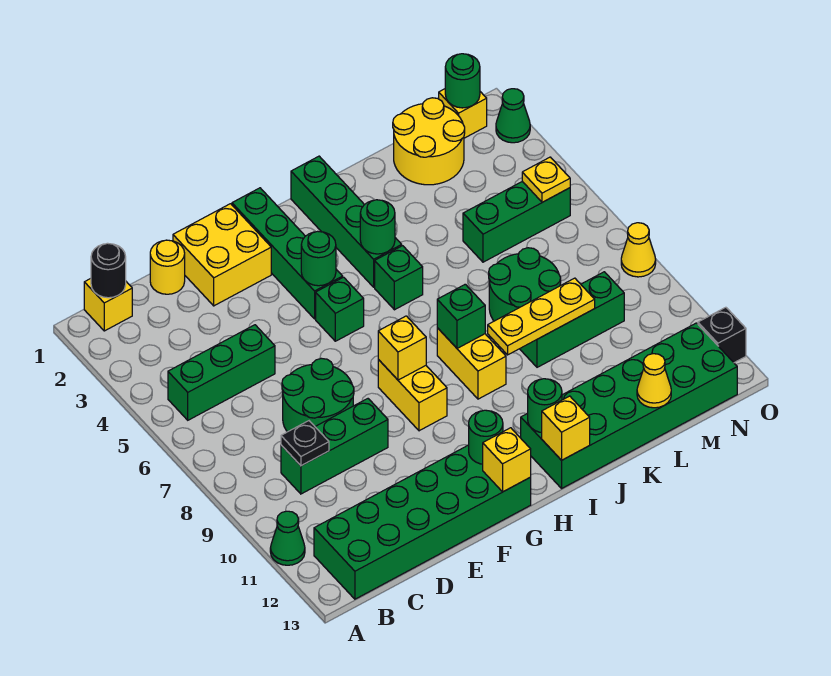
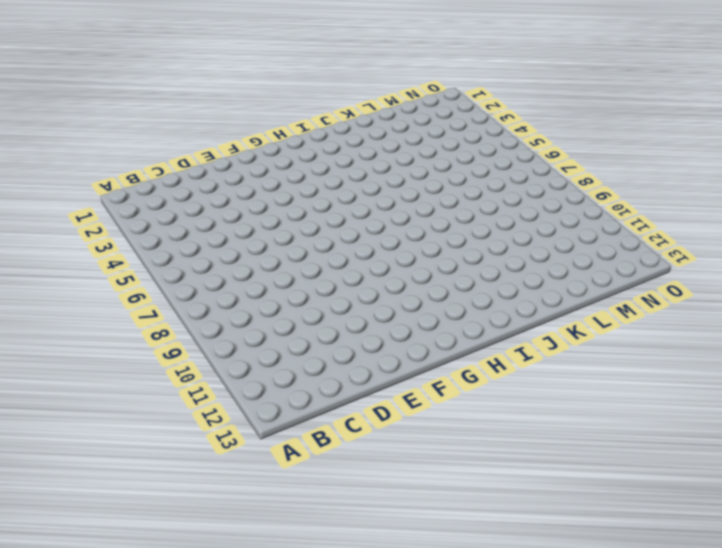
none -> green 1x1 cone [270,511,305,565]
none -> yellow 1x1 brick [84,279,132,331]
none -> green 1x3 brick [168,325,275,420]
none -> green 2x6 brick [314,445,531,599]

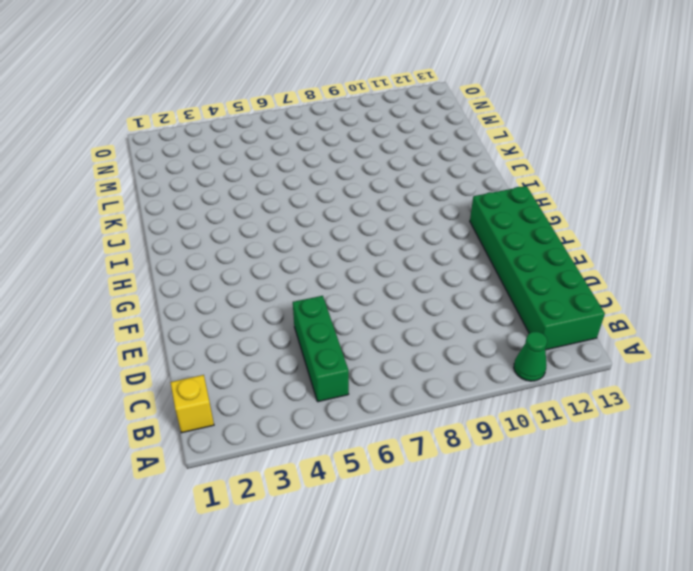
none -> green 1x3 brick [281,399,388,494]
none -> yellow 1x1 round brick [150,240,185,294]
none -> green 2x2 round brick [282,358,354,432]
none -> yellow 2x2 brick [173,204,271,306]

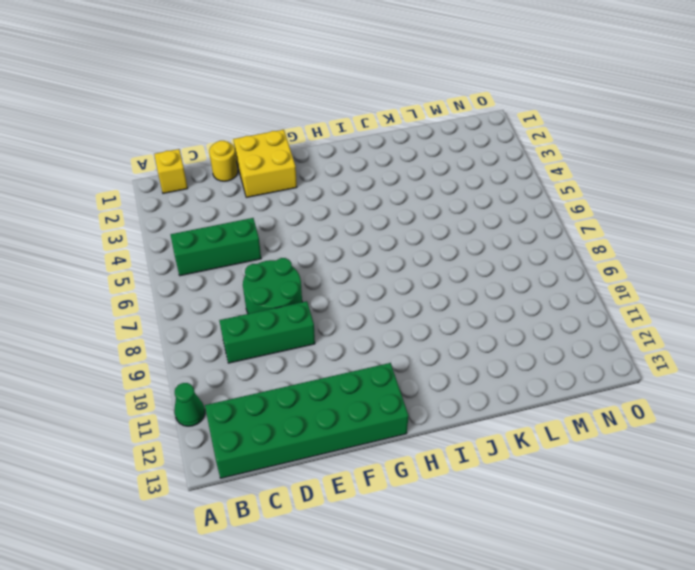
none -> green 1x4 brick [232,188,343,319]
none -> green 1x1 brick [316,277,364,341]
none -> yellow 1x2 brick [378,360,447,431]
none -> green 1x4 brick [291,156,402,287]

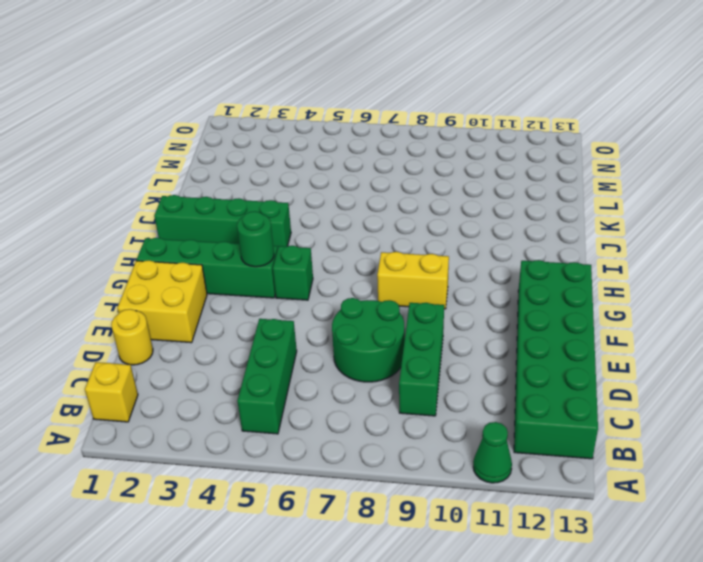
none -> green 1x1 brick [375,246,423,310]
none -> yellow 1x2 brick [437,328,506,399]
none -> green 2x6 brick [521,323,737,488]
none -> green 2x2 round brick [489,248,561,321]

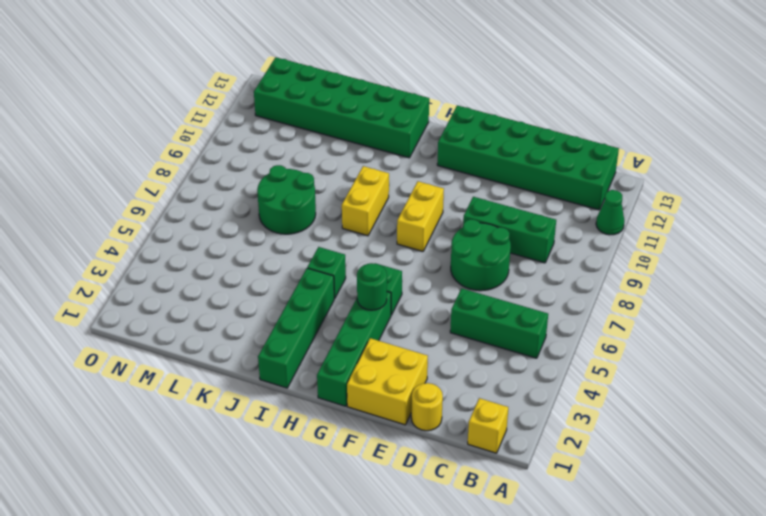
none -> green 1x3 brick [520,272,624,367]
none -> yellow 2x2 round brick [393,98,465,185]
none -> green 1x3 brick [463,181,570,262]
none -> yellow 1x1 brick [439,89,487,138]

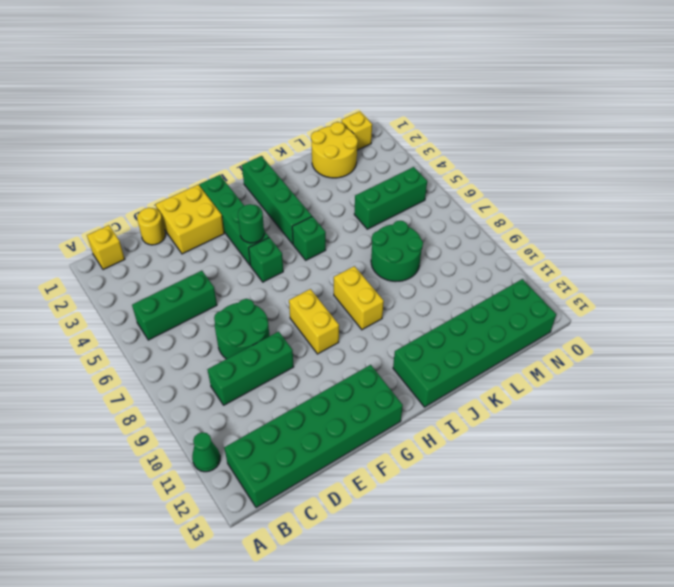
none -> green 1x3 brick [520,272,624,367]
none -> green 1x1 cone [496,89,530,143]
none -> yellow 1x1 cone [621,223,656,277]
none -> black 1x1 brick [698,307,746,363]

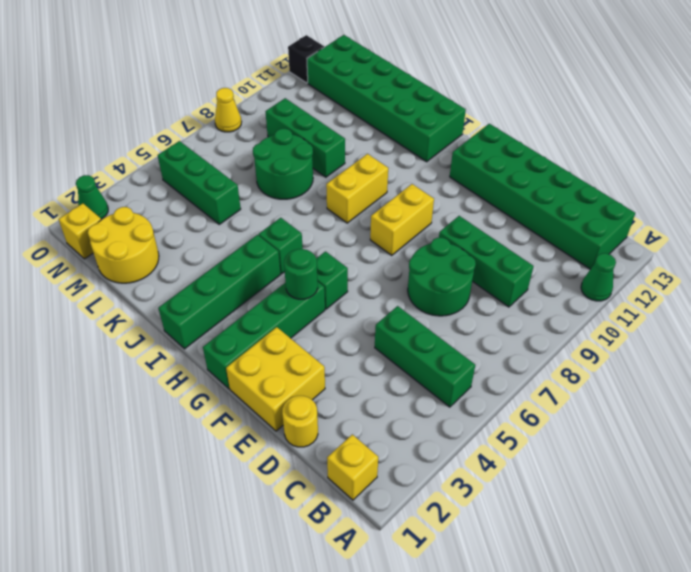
none -> black 1x1 round brick [91,243,126,298]
none -> black 1x1 plate [281,421,329,466]
none -> yellow 1x1 brick [378,316,426,380]
none -> green 1x1 round brick [469,410,503,464]

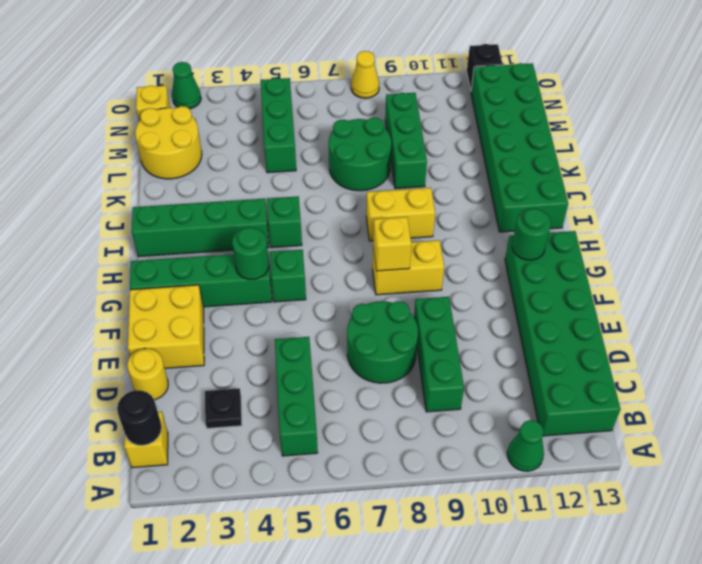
black 1x1 plate [205,388,242,428] -> black 1x1 plate moved to [281,421,329,466]
none -> yellow 1x1 brick [483,428,531,492]
none -> green 1x1 round brick [360,200,395,254]
none -> green 1x1 brick [437,284,485,348]
none -> green 1x1 round brick [528,379,562,433]

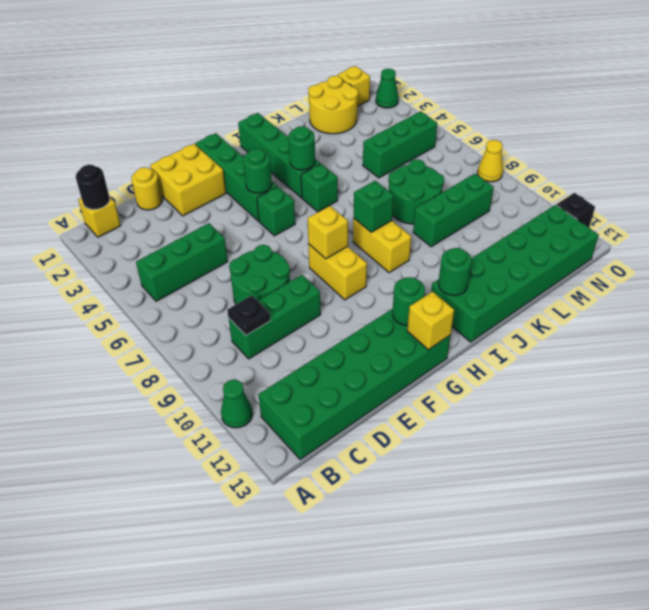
none -> yellow 1x1 brick [542,396,590,460]
none -> yellow 1x3 plate [488,278,595,355]
none -> yellow 1x1 cone [637,354,671,408]
none -> green 1x1 round brick [445,54,480,108]

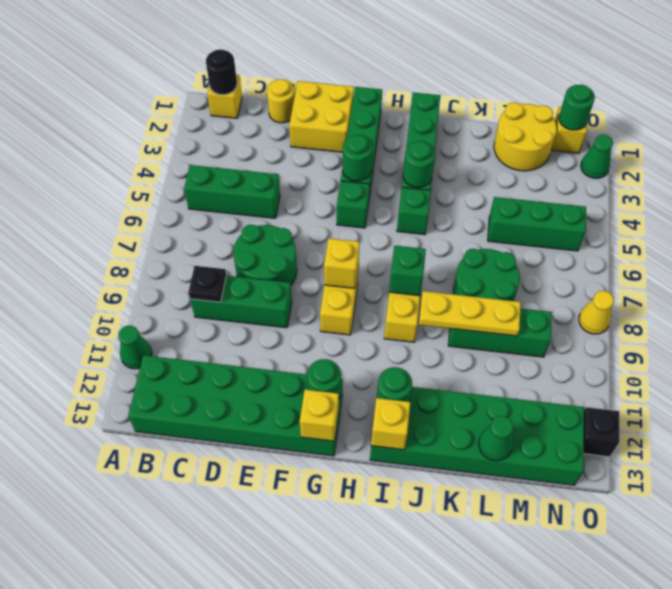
green 1x1 cone [479,416,514,461] -> yellow 1x1 cone [637,354,671,408]
none -> yellow 1x1 plate [522,157,570,202]

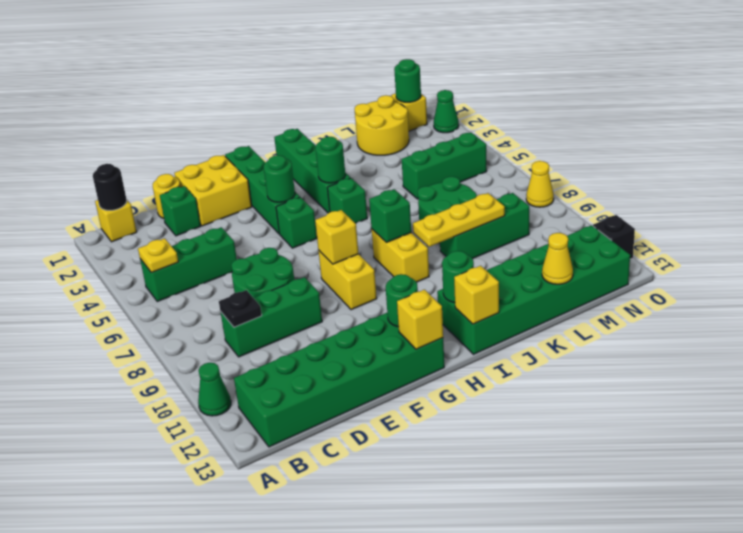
yellow 1x1 plate [138,238,178,273] -> yellow 1x1 plate moved to [522,157,570,202]
green 1x1 brick [160,186,201,236] -> none

